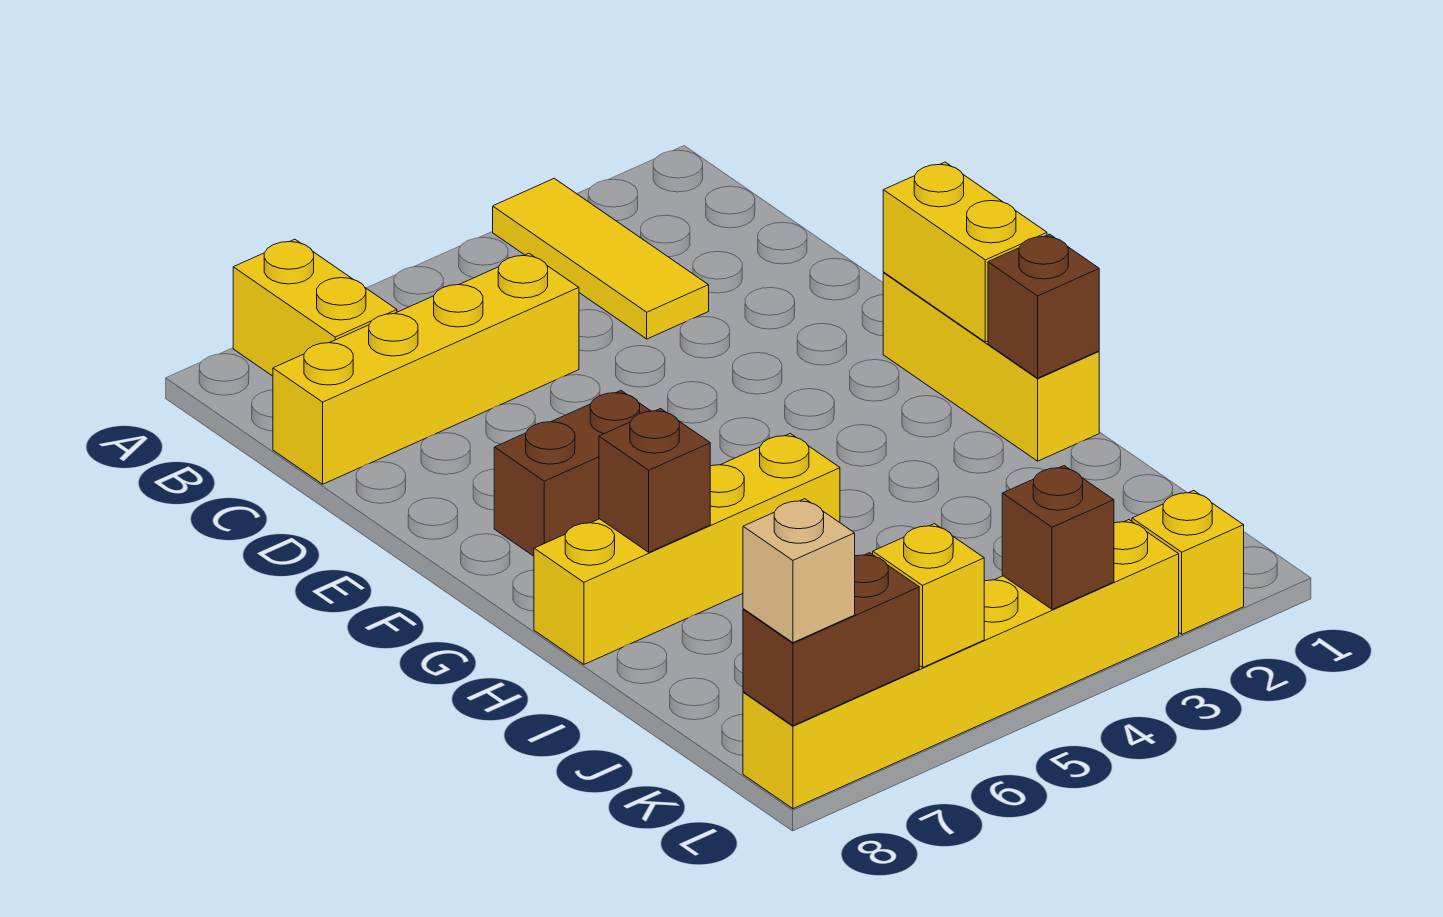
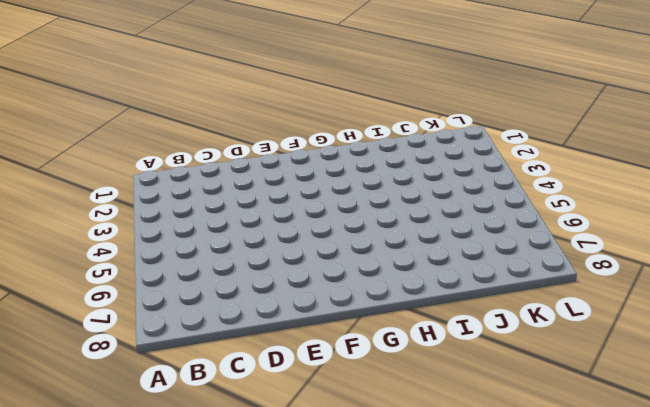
none -> yellow 1x3 tile [493,178,709,339]
none -> yellow 1x2 brick [233,239,397,376]
none -> yellow 1x4 brick [273,253,579,484]

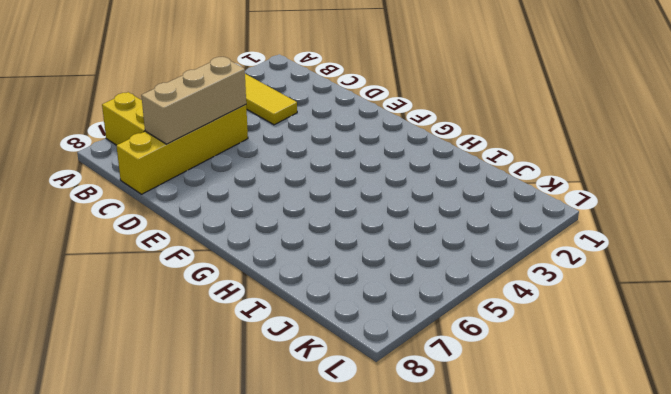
tan 1x3 brick [141,57,246,144] -> none
none -> yellow 1x3 brick [883,273,1099,461]
none -> brown 1x2 brick [494,391,650,556]
none -> yellow 1x4 brick [534,433,840,664]

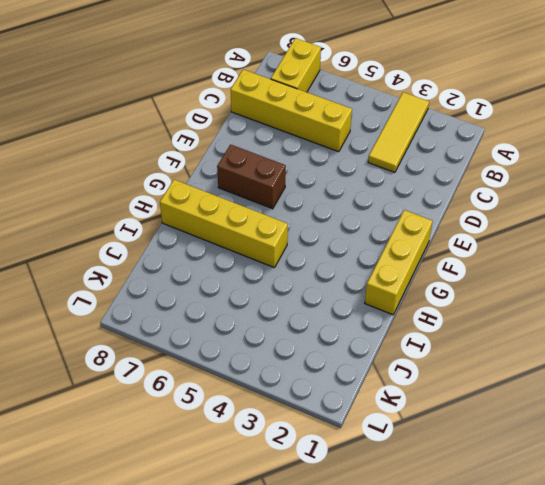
none -> yellow 1x1 brick [1132,491,1244,634]
none -> yellow 1x6 brick [743,520,1179,809]
none -> yellow 1x2 brick [883,162,1047,342]

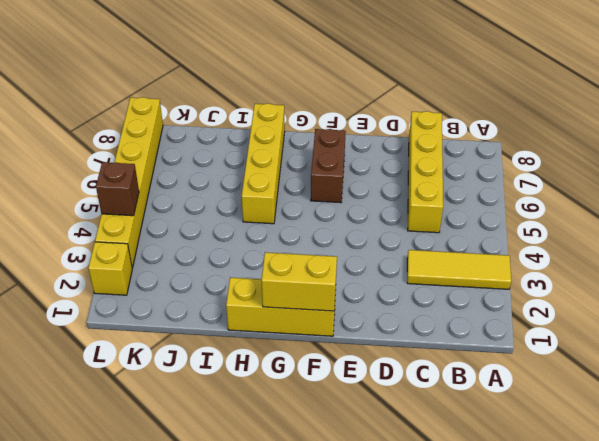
none -> yellow 1x2 brick [233,239,397,376]
none -> brown 1x1 brick [988,234,1099,378]
none -> brown 1x1 brick [599,409,710,552]

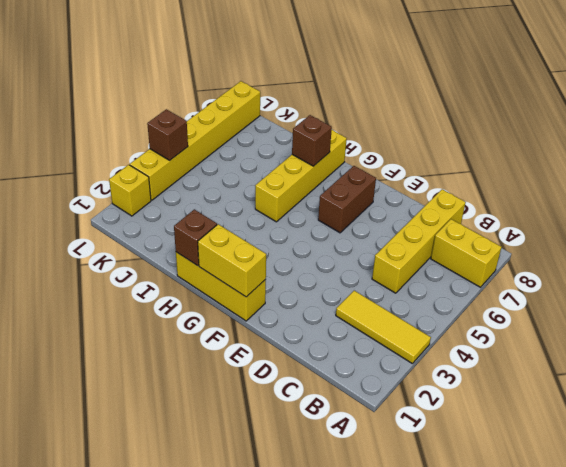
none -> yellow 1x1 brick [873,524,984,667]
none -> brown 1x2 brick [743,553,919,726]
none -> tan 1x1 brick [743,499,855,643]

